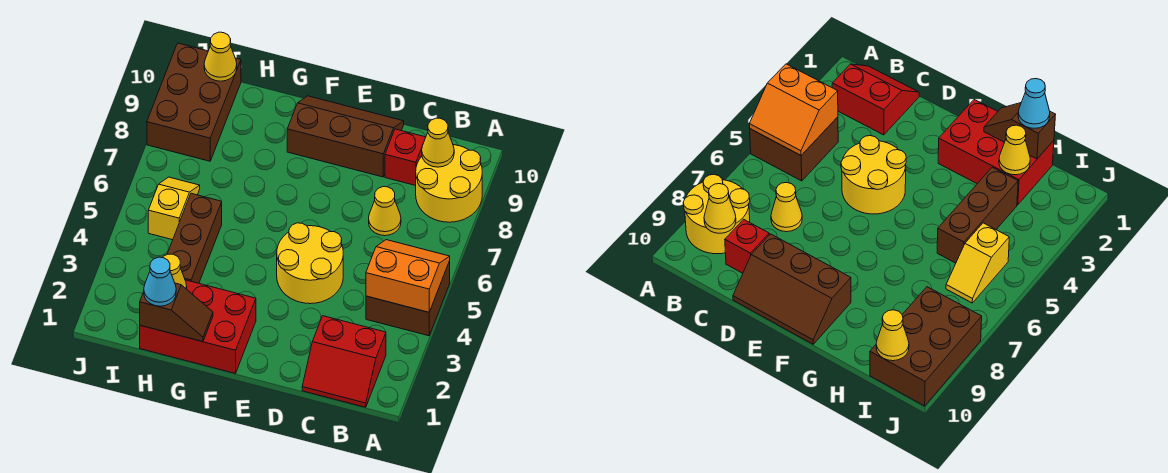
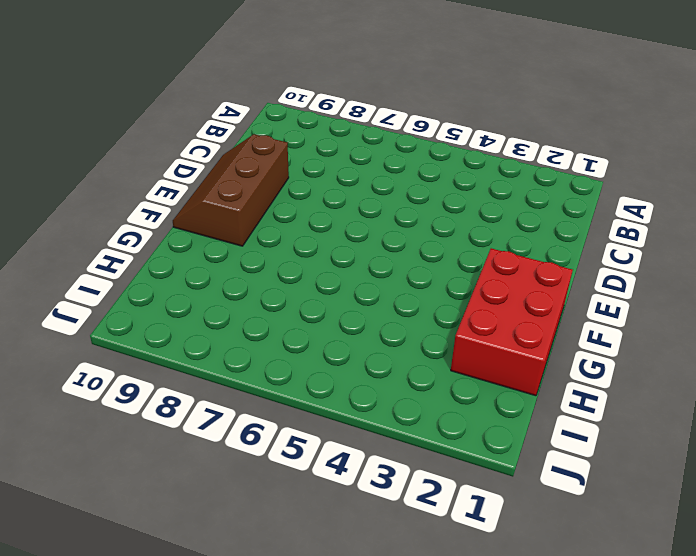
none -> brown 2x2 brick [366,261,450,336]
none -> yellow 2x2 round brick [416,145,482,222]
none -> red 2x2 slope [302,316,386,407]

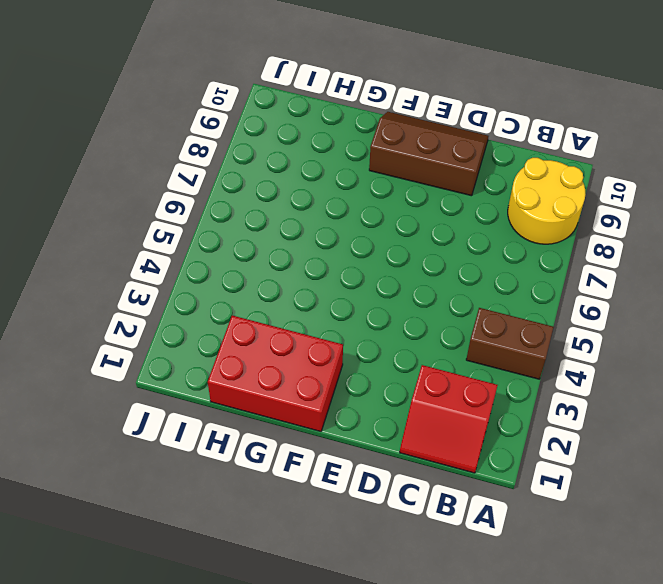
brown 1x2 brick [466,308,554,379] -> brown 2x2 brick [366,261,450,336]
none -> yellow 1x1 cone [369,187,401,236]
none -> red 1x1 brick [385,129,426,186]
none -> yellow 2x2 round brick [277,223,343,304]

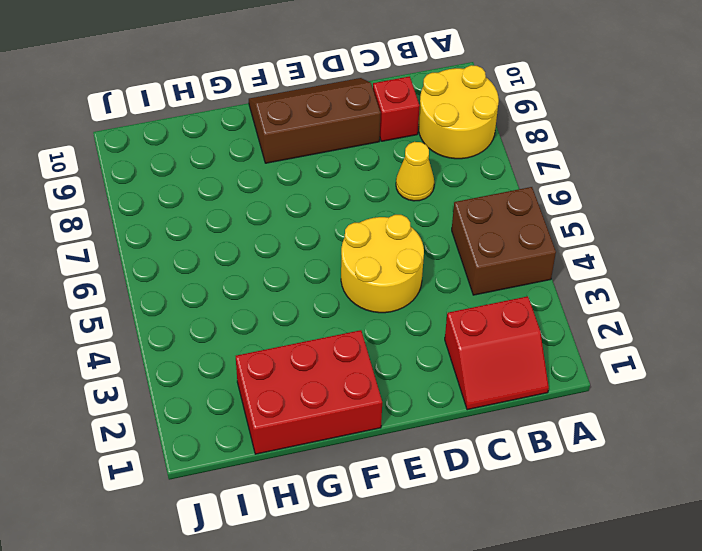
none -> brown 1x3 brick [167,193,222,283]
none -> yellow 1x2 slope [148,177,200,240]
none -> brown 2x3 brick [147,43,241,161]

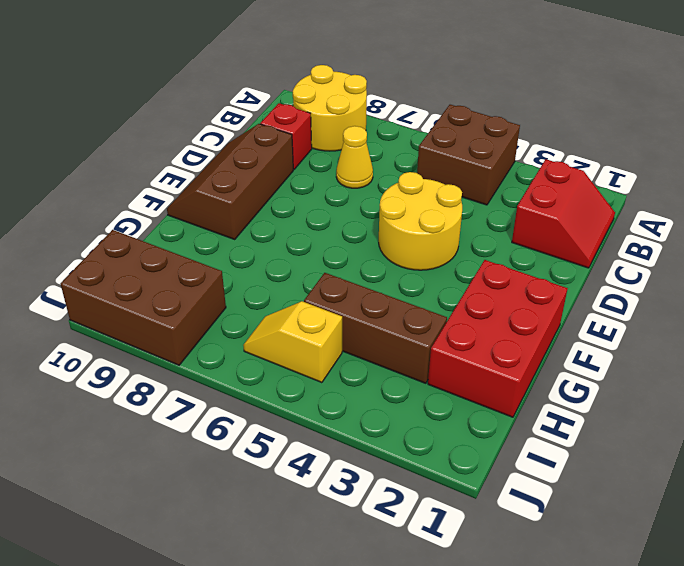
none -> orange 2x2 slope [366,240,450,312]
none -> yellow 1x1 cone [422,118,454,167]
none -> brown 1x2 slope [140,283,213,342]

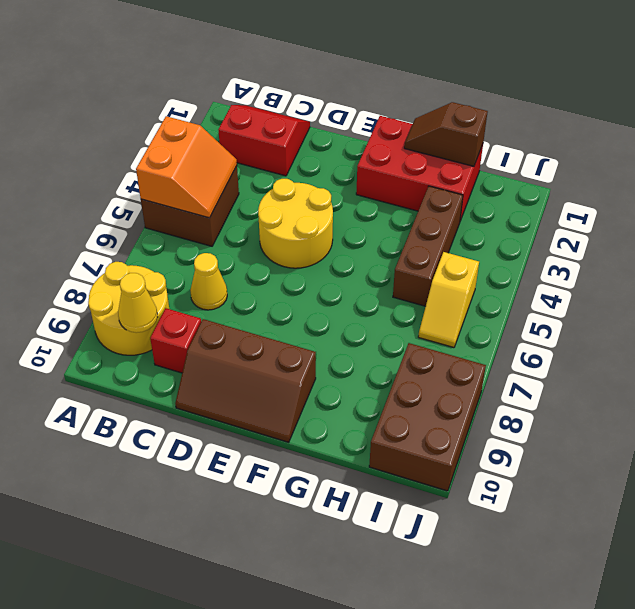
orange 2x2 slope [136,116,237,218] -> orange 2x2 slope turned to [366,240,450,312]
none -> yellow 1x1 cone [162,254,187,289]
none -> yellow 1x1 cone [204,32,237,81]
none -> cyan 1x1 cone [144,257,176,306]

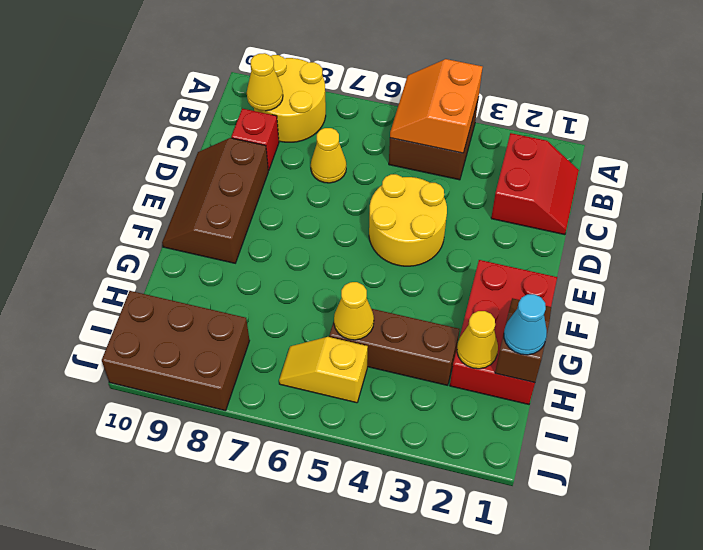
yellow 1x1 cone [334,282,374,340] -> yellow 1x1 cone moved to [204,32,237,81]

